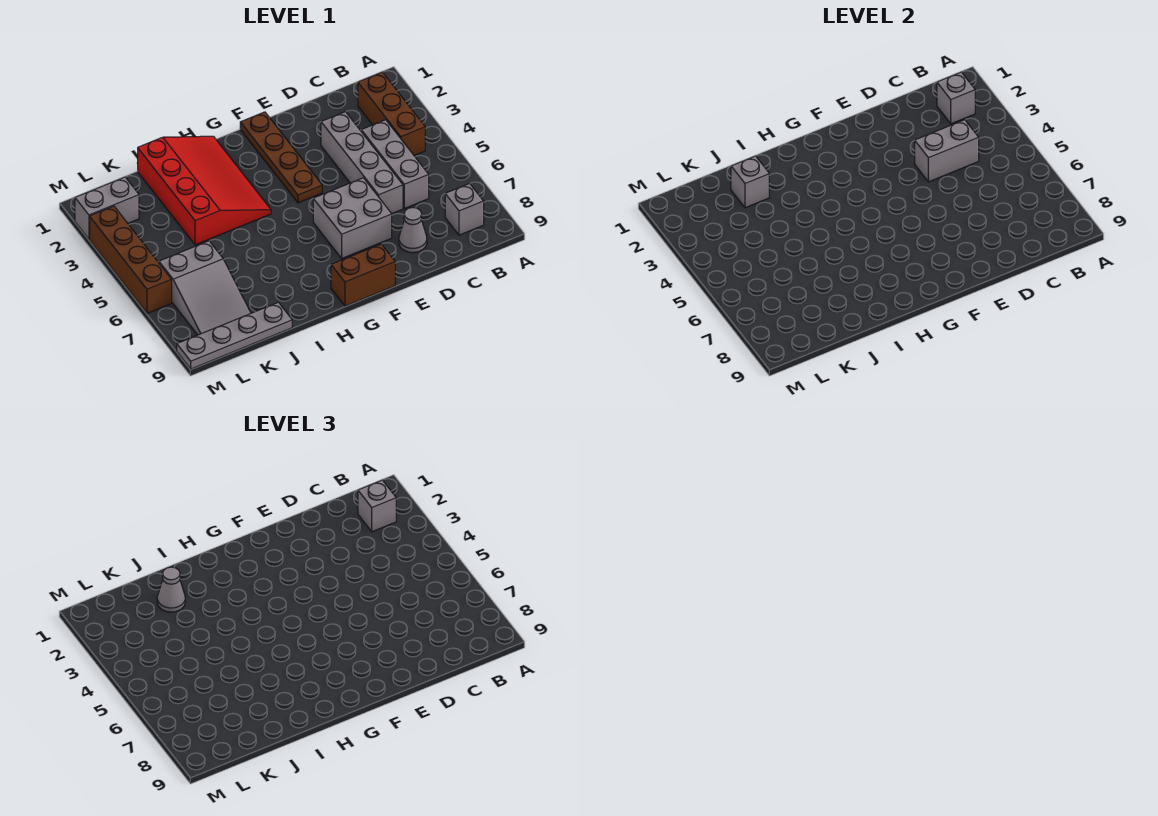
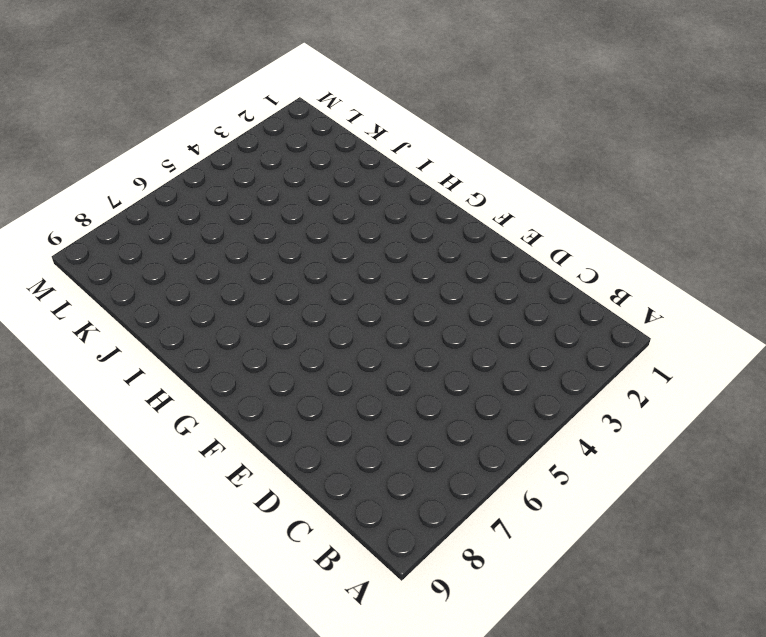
none -> brown 1x3 brick [358,72,425,156]
none -> grey 1x1 brick [445,184,484,235]
none -> grey 1x3 brick [361,120,429,208]

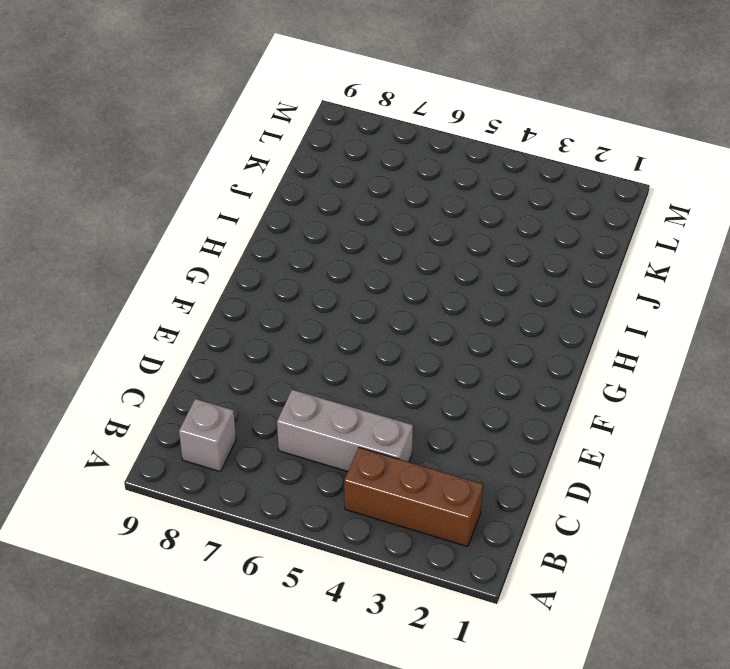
none -> grey 1x4 brick [321,112,403,214]
none -> grey 1x1 cone [399,208,427,253]
none -> grey 2x2 brick [313,178,392,258]

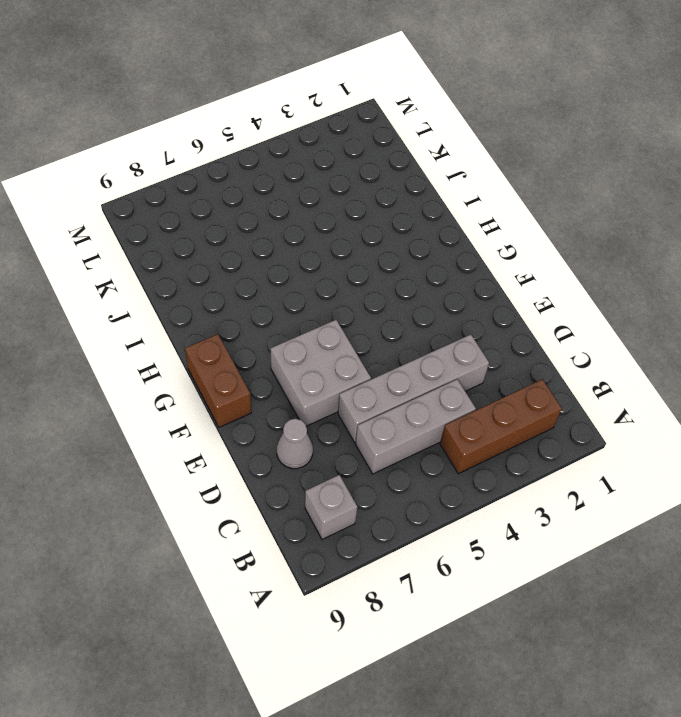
none -> brown 1x4 plate [240,112,322,203]
none -> red 3x4 slope [138,136,271,245]
none -> grey 1x4 plate [177,302,292,369]

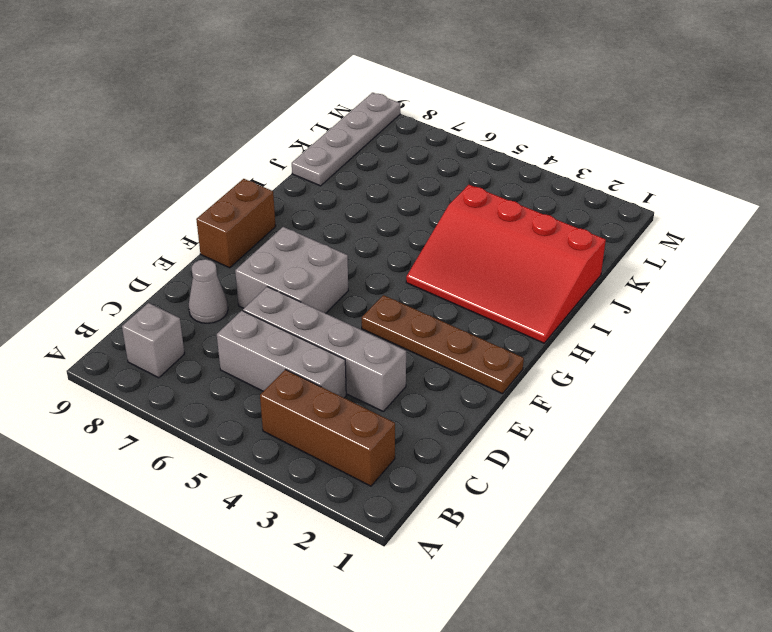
none -> grey 2x3 slope [159,241,251,335]
none -> grey 1x2 brick [75,177,139,239]
none -> brown 1x4 brick [90,206,172,313]

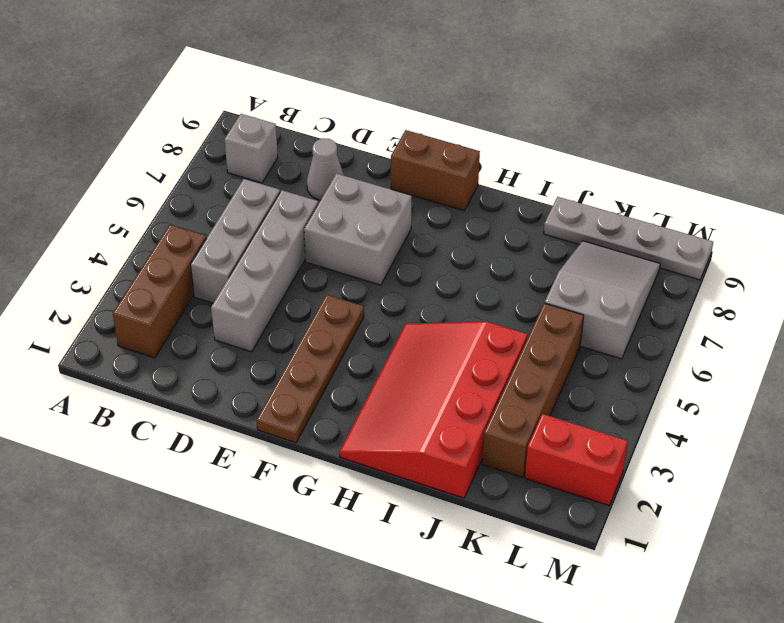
brown 1x4 brick [482,303,584,477] -> brown 1x4 brick moved to [90,206,172,313]
red 1x2 brick [525,414,628,505] -> grey 1x2 brick [75,177,139,239]
none -> grey 1x1 brick [937,72,975,124]
none -> grey 1x2 brick [915,120,979,182]
none -> grey 1x1 brick [731,156,769,208]

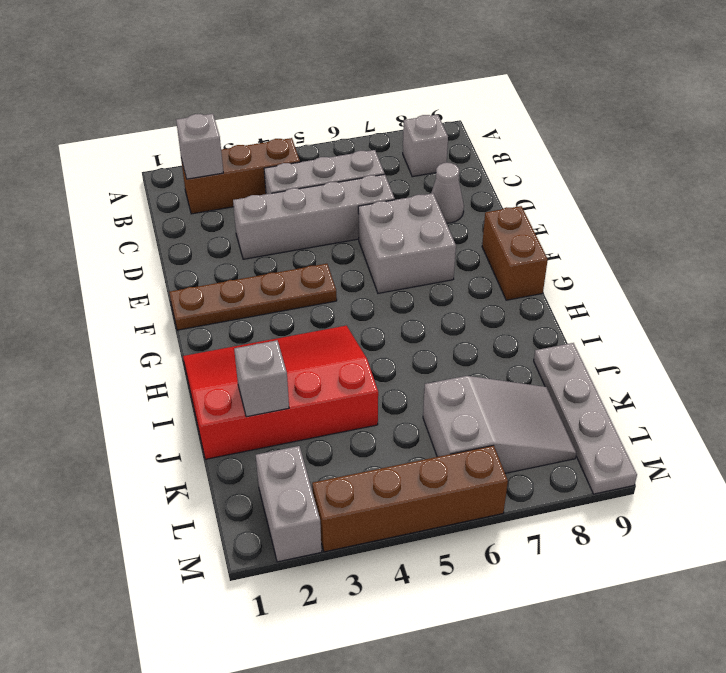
none -> grey 1x2 brick [915,120,979,182]
none -> grey 1x1 brick [358,480,396,532]
none -> grey 1x1 cone [157,567,185,612]

